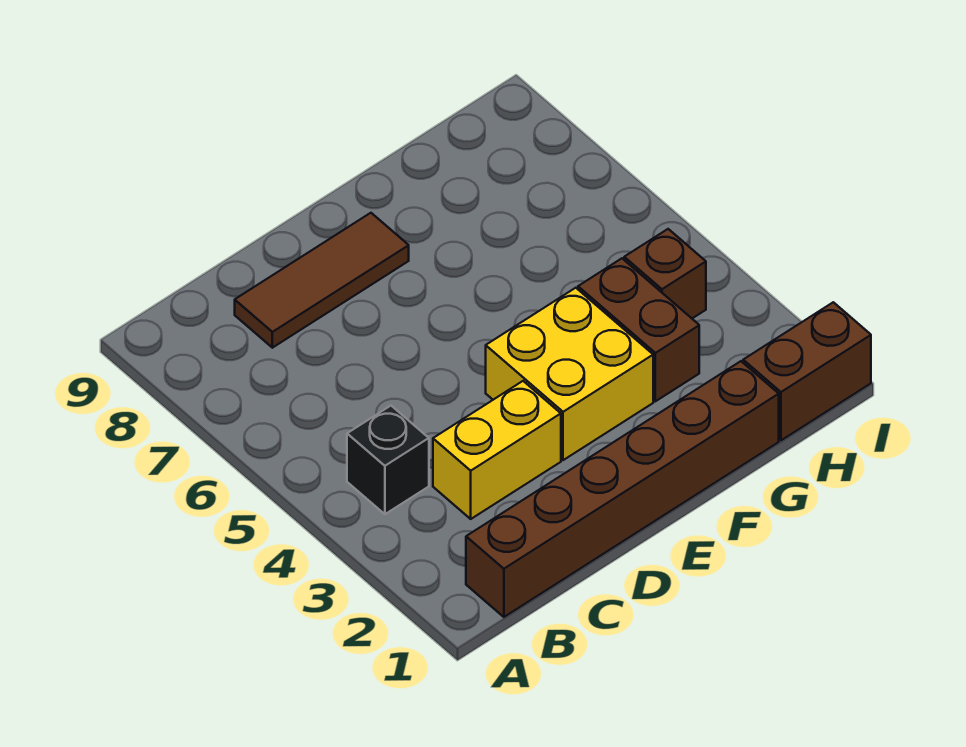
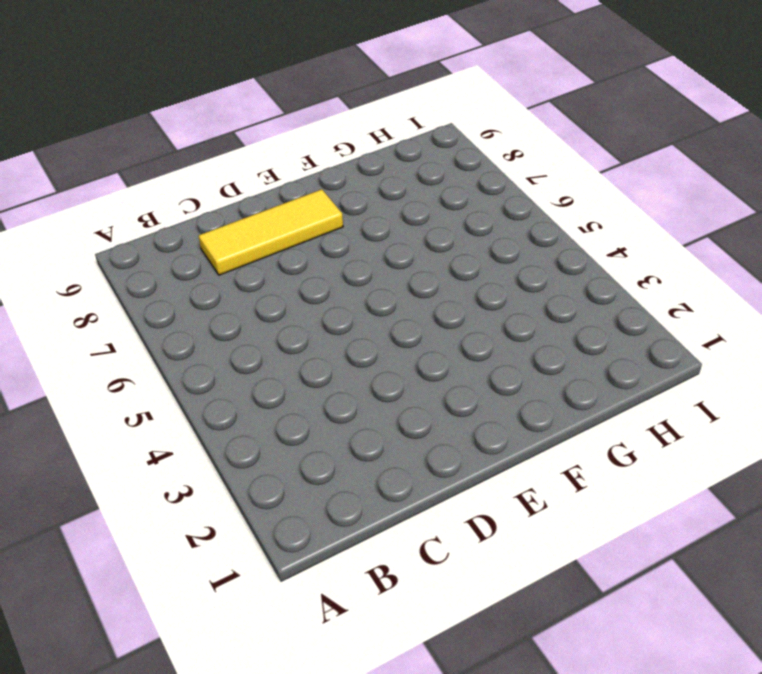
yellow 1x3 tile [199,189,343,275] -> brown 1x3 tile [235,213,409,348]
none -> brown 1x6 brick [466,361,779,617]
none -> black 1x1 brick [347,406,429,514]

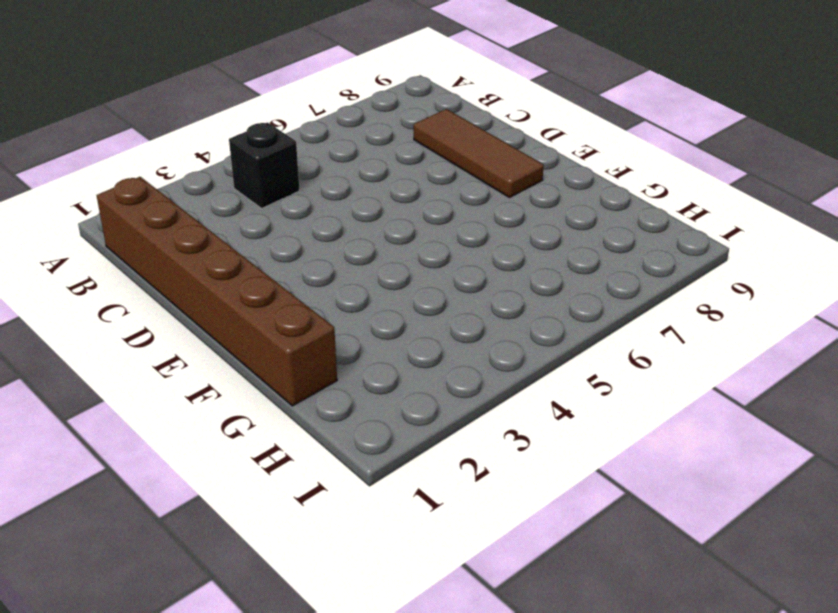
none -> yellow 1x2 brick [433,381,561,519]
none -> yellow 2x2 brick [486,288,653,460]

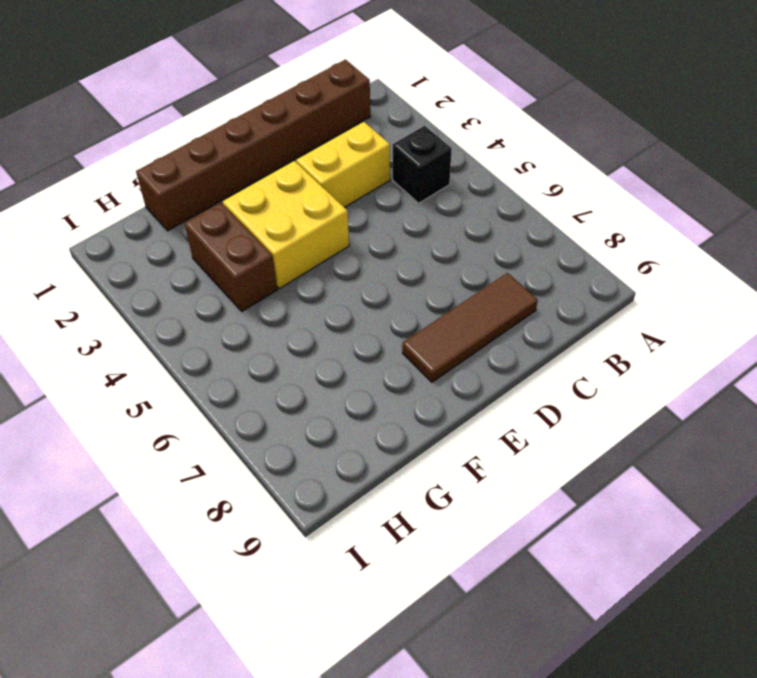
none -> brown 1x2 brick [743,302,871,440]
none -> brown 1x1 brick [624,229,706,318]

